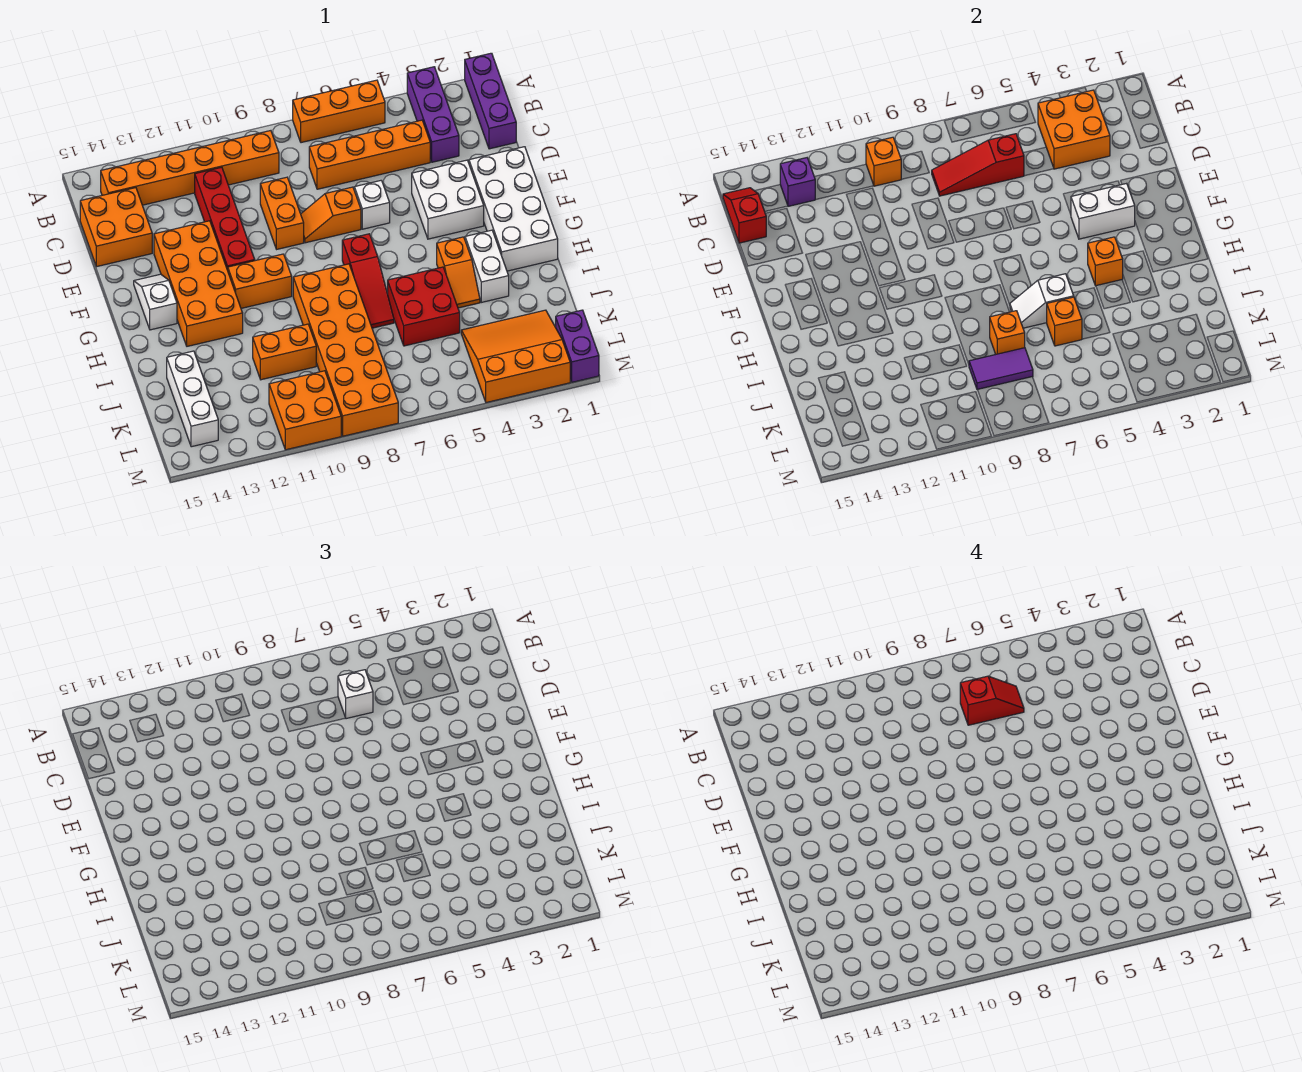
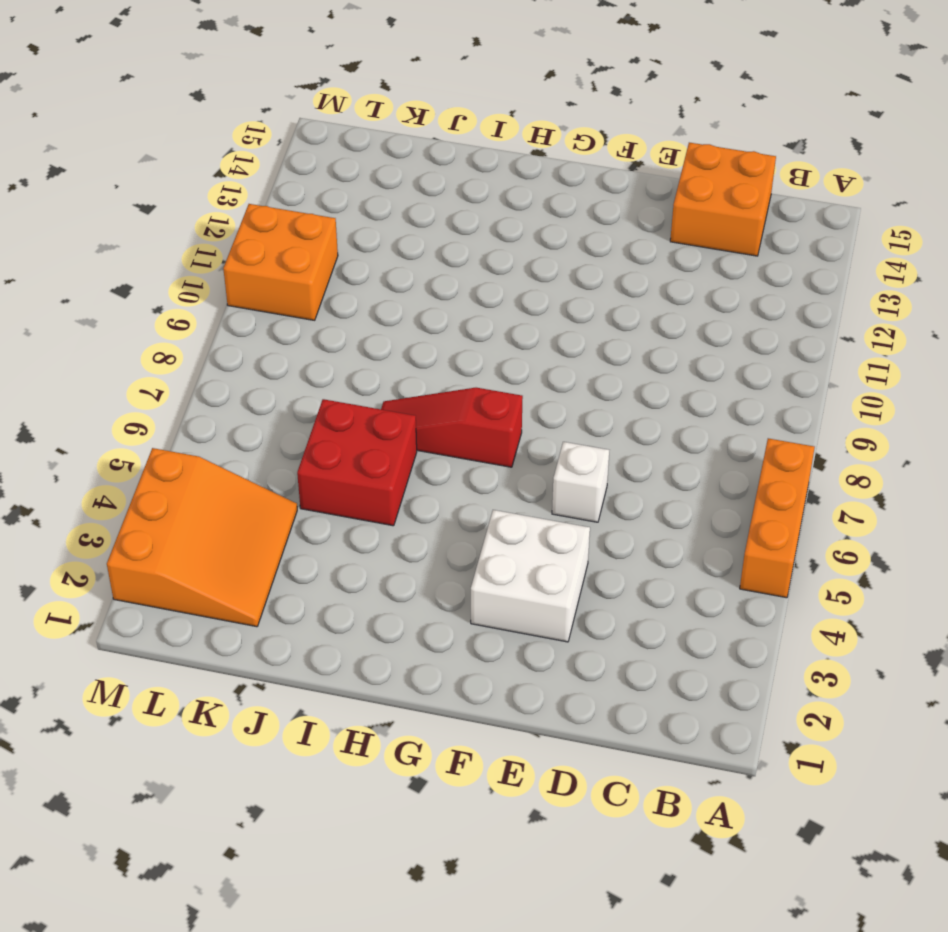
none -> purple 1x3 brick [465,53,516,149]
none -> purple 1x3 brick [407,67,459,162]
none -> orange 1x6 brick [101,131,279,205]
none -> orange 1x4 brick [309,120,430,189]

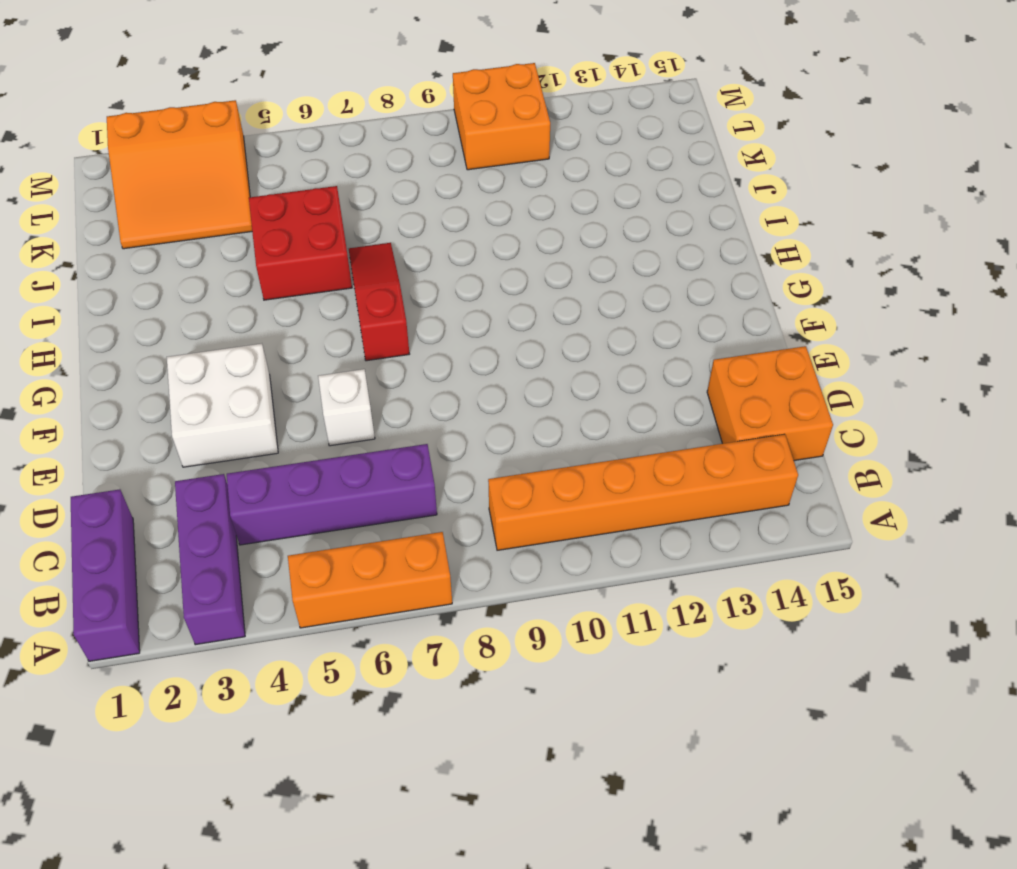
purple 1x4 brick [227,444,437,545] -> orange 1x4 brick [309,120,430,189]
none -> red 1x4 brick [195,167,255,270]
none -> orange 1x2 brick [260,177,304,249]
none -> white 2x4 brick [469,147,558,271]
none -> orange 1x2 slope [301,187,361,243]

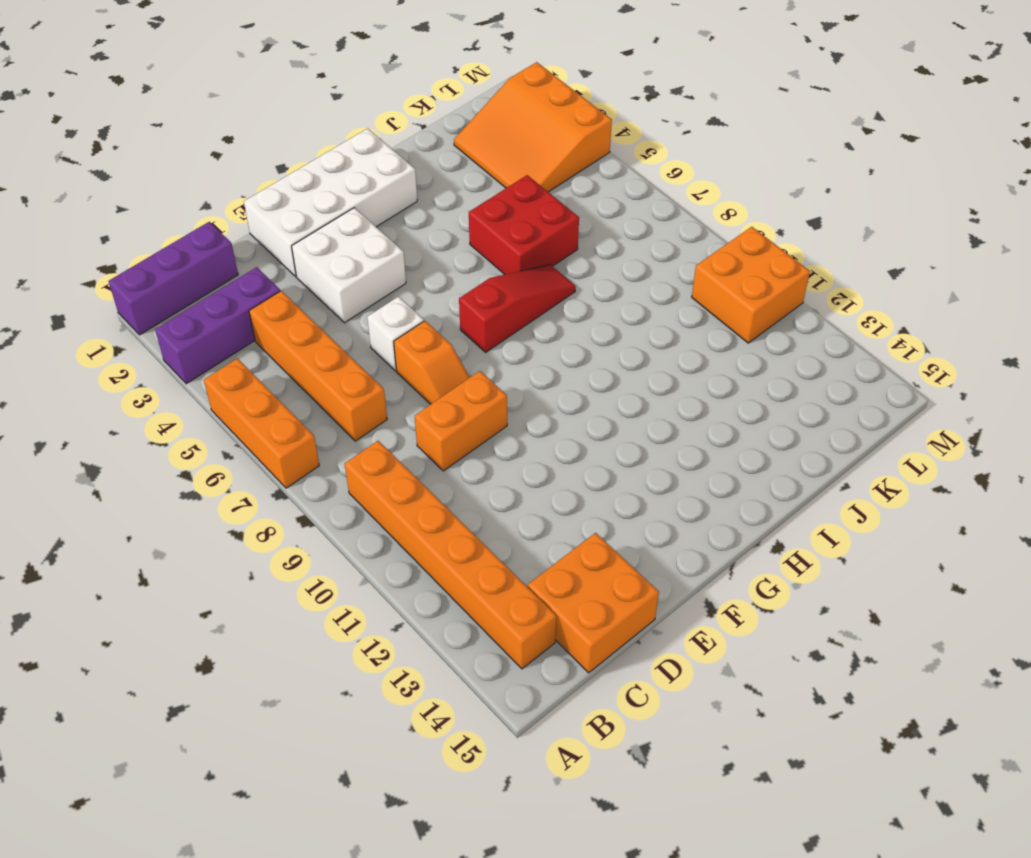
none -> red 1x4 brick [195,167,255,270]
none -> orange 2x4 brick [154,221,243,346]
none -> white 1x2 slope [134,274,177,330]
none -> orange 1x2 brick [228,254,292,308]

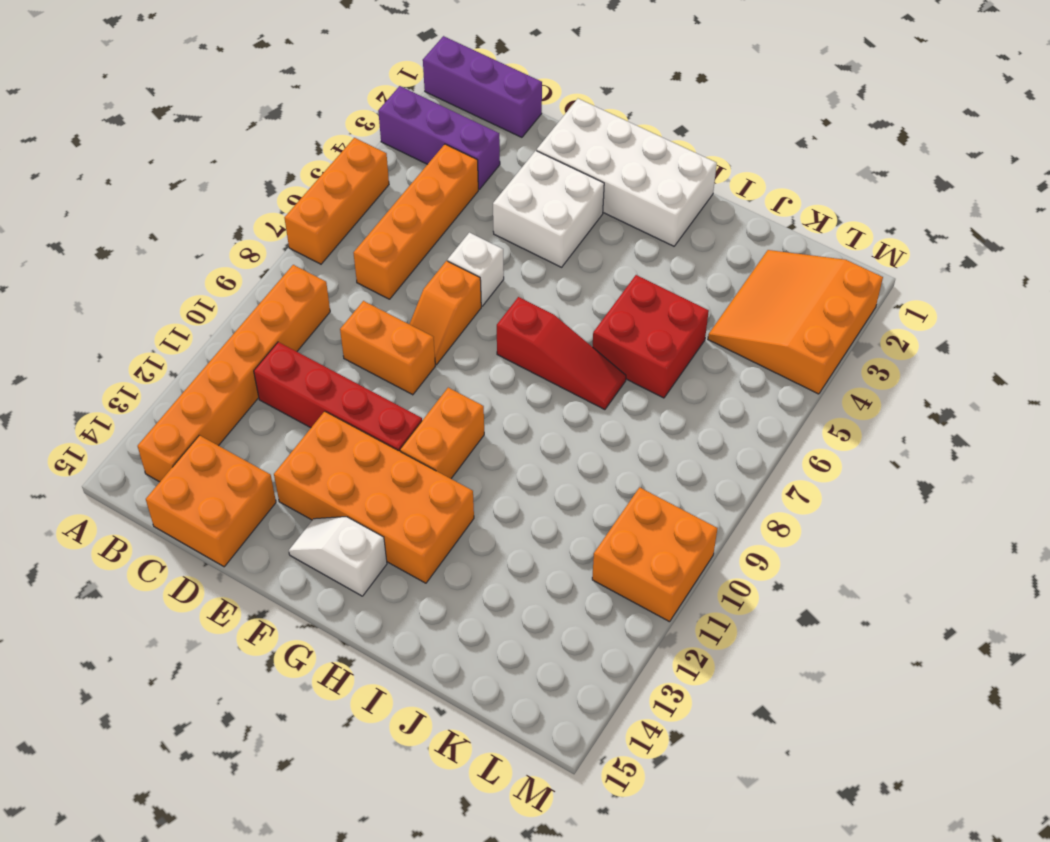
none -> white 1x2 brick [465,230,509,302]
none -> orange 1x2 slope [437,237,480,308]
none -> orange 2x6 brick [293,264,398,436]
none -> orange 1x2 brick [253,324,316,380]

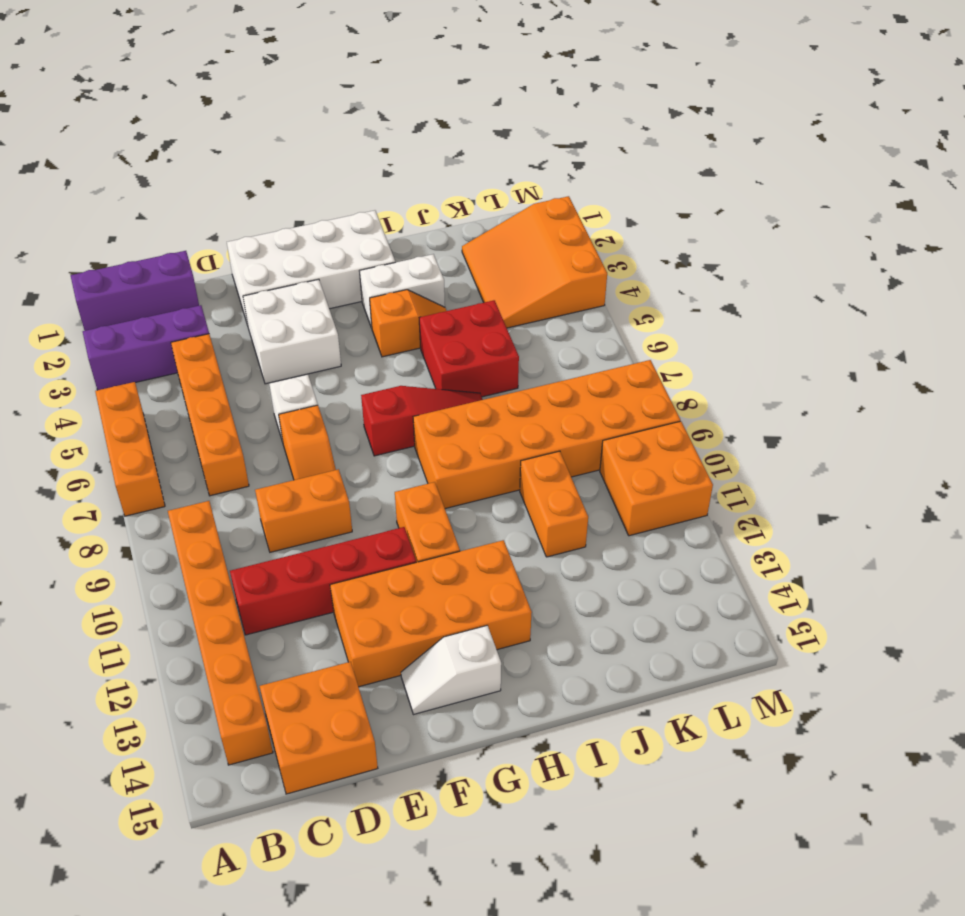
none -> white 1x3 brick [167,351,218,447]
none -> purple 1x2 brick [556,310,599,382]
none -> orange 2x2 brick [1038,90,1110,169]
none -> orange 1x1 brick [866,137,901,186]

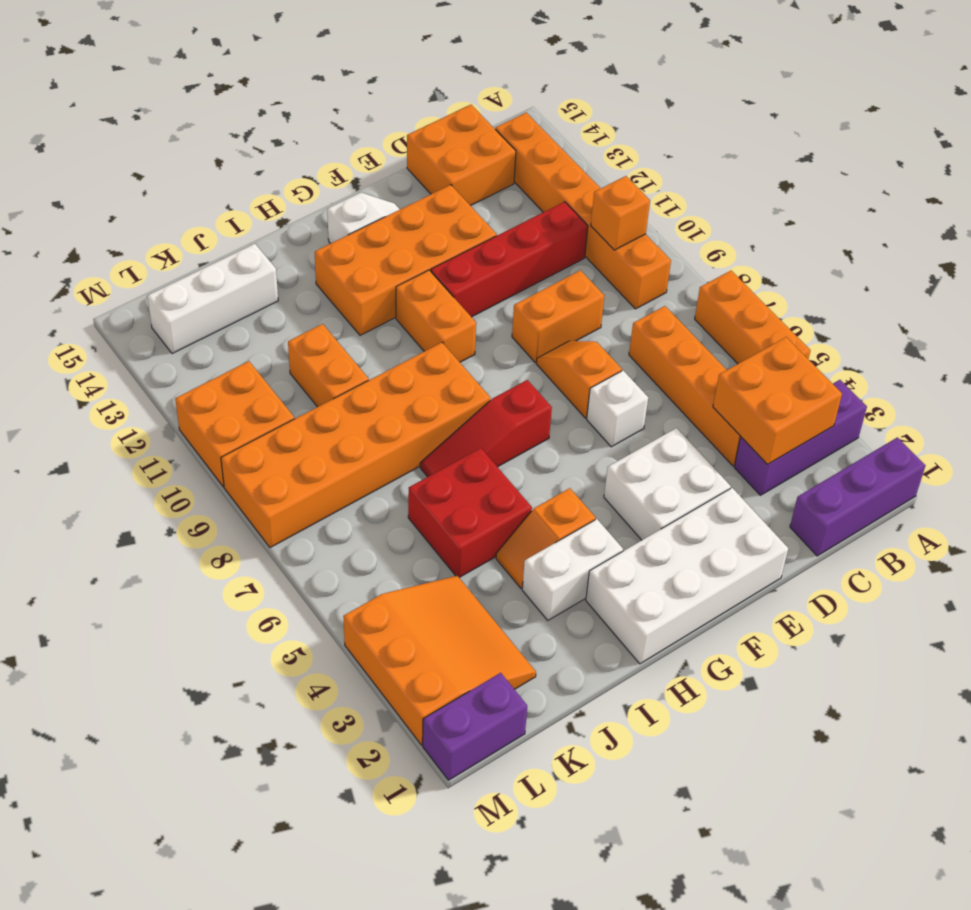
none -> purple 1x1 brick [780,158,816,206]
none -> red 1x2 slope [723,188,766,243]
none -> red 1x3 slope [932,134,1024,196]
none -> white 1x2 brick [1071,183,1135,239]

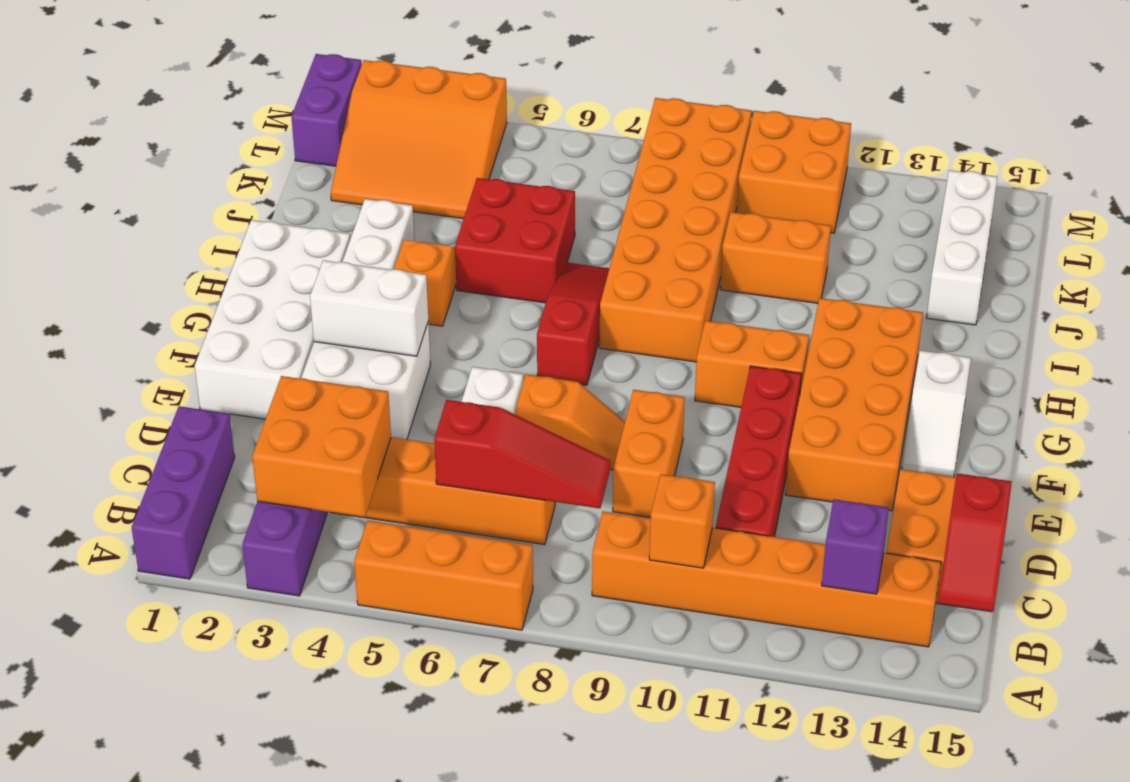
none -> orange 1x1 brick [1088,237,1123,286]
none -> white 1x2 slope [1010,274,1074,328]
none -> orange 1x1 brick [1047,297,1082,346]
none -> orange 1x1 brick [990,311,1025,354]

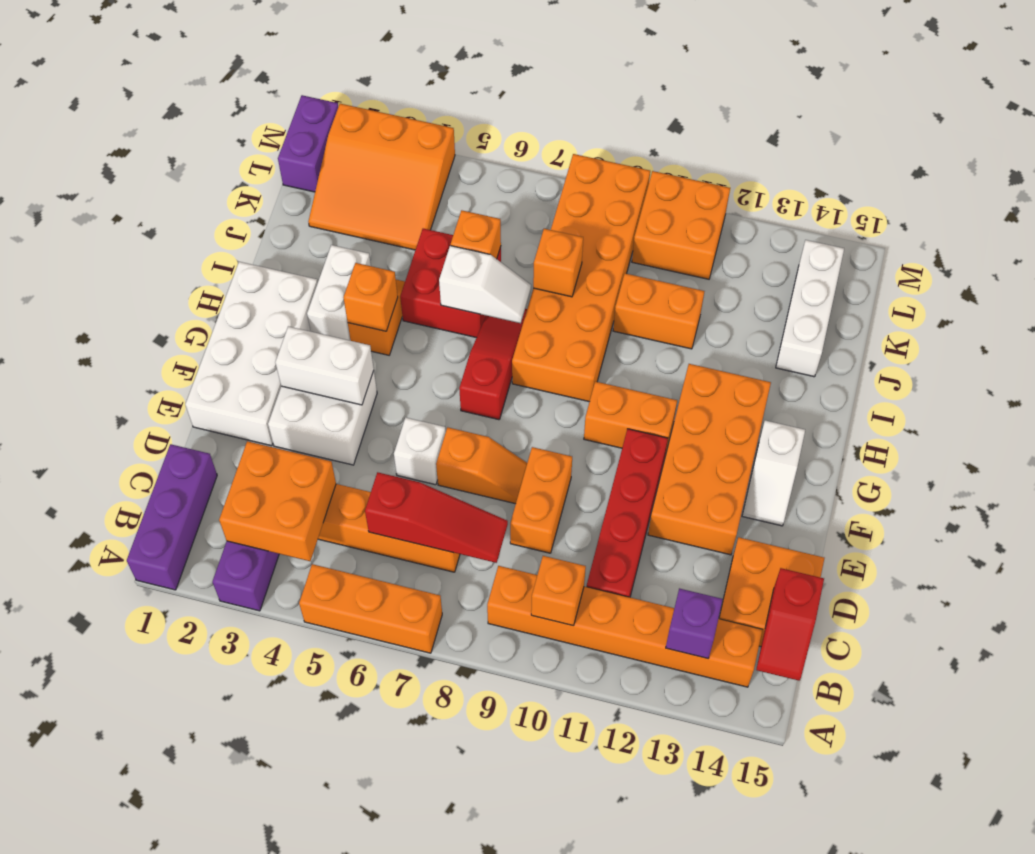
none -> purple 1x2 tile [969,348,1033,390]
none -> white 1x1 brick [338,670,373,719]
none -> red 1x2 slope [960,676,1024,725]

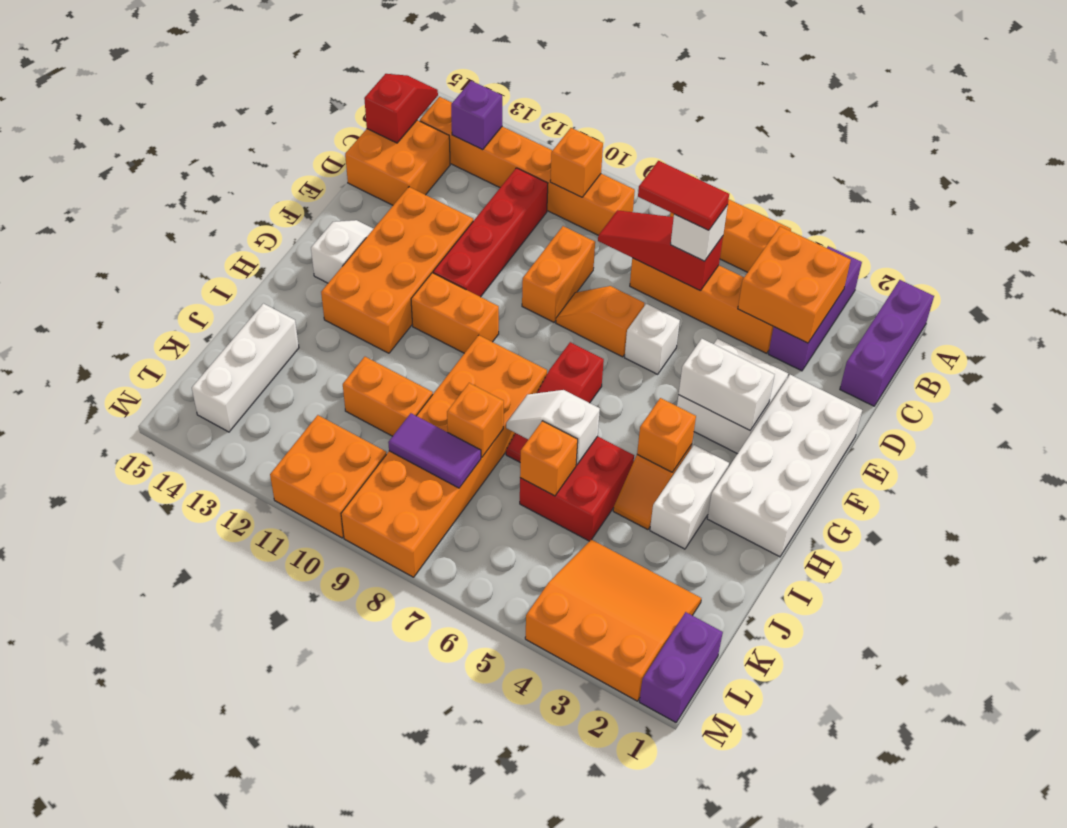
red 1x2 tile [638,161,729,230] -> red 1x2 slope [960,676,1024,725]

